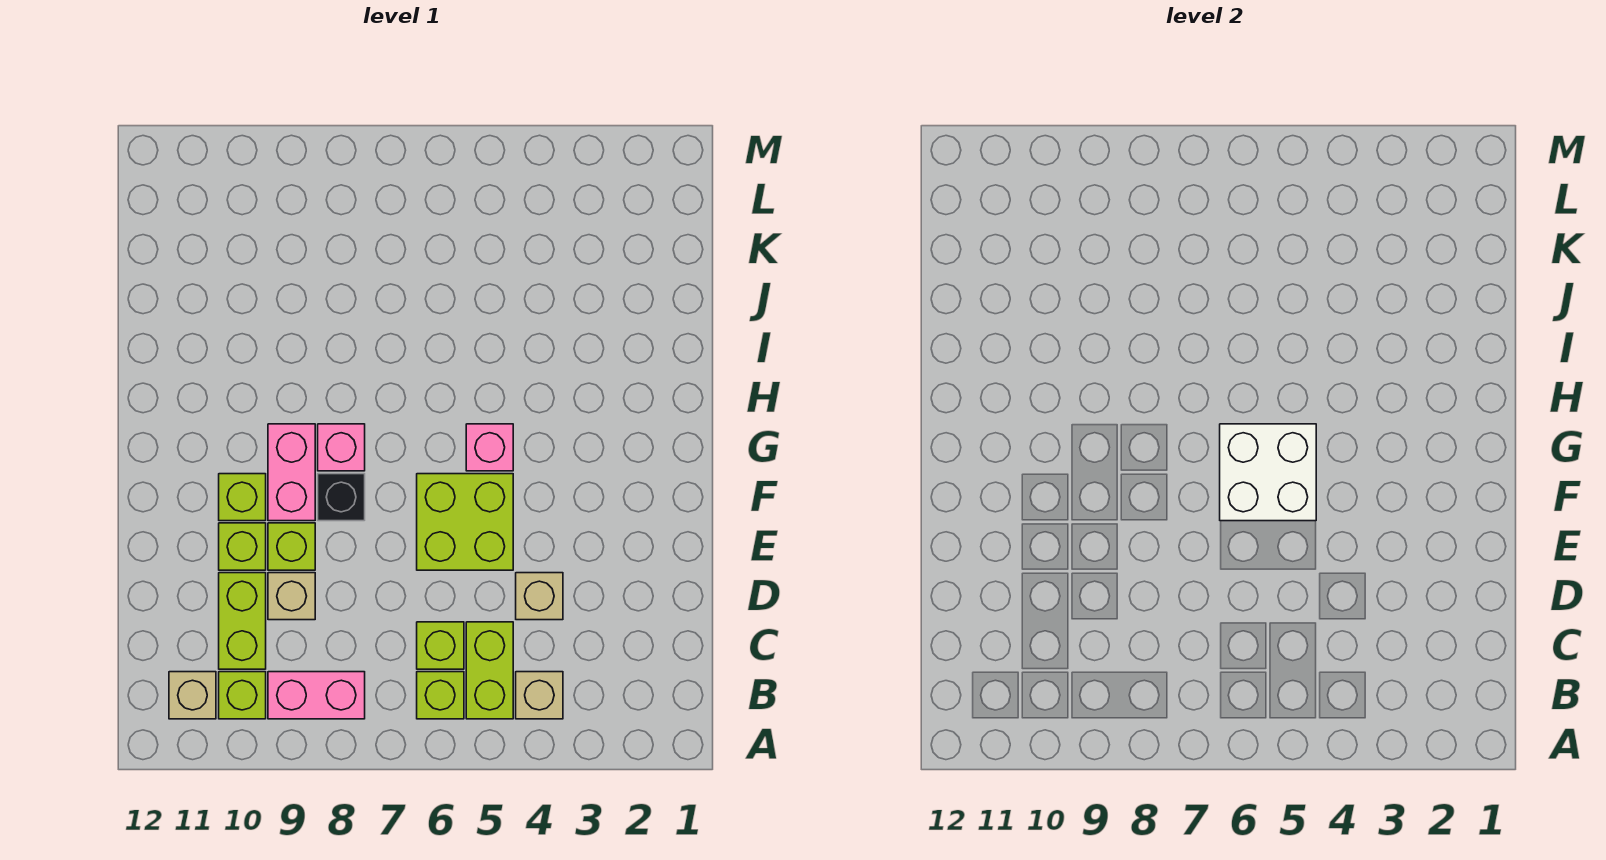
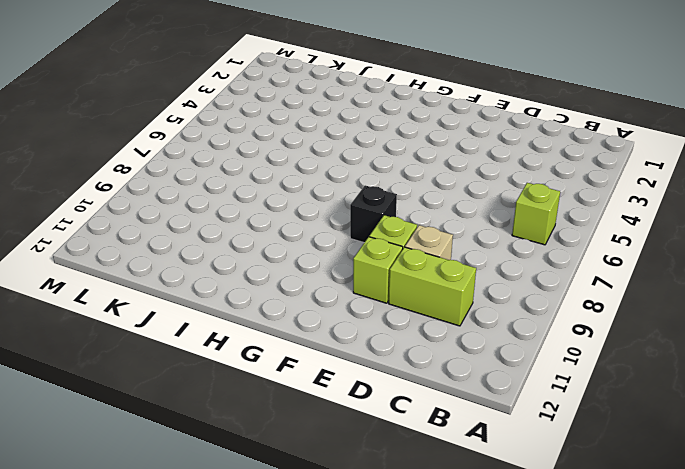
none -> tan 1x1 brick [516,672,563,719]
none -> lime 1x2 brick [466,622,513,719]
none -> pink 1x2 brick [268,672,365,719]

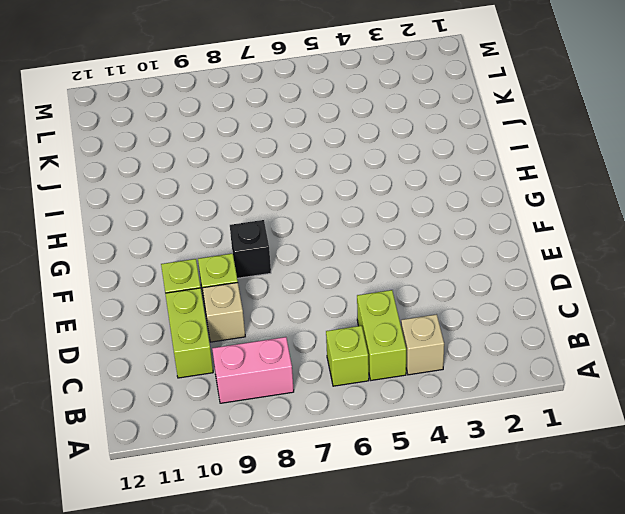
none -> lime 1x1 brick [219,672,266,719]
none -> tan 1x1 brick [169,672,216,719]
none -> lime 1x1 brick [417,622,464,669]

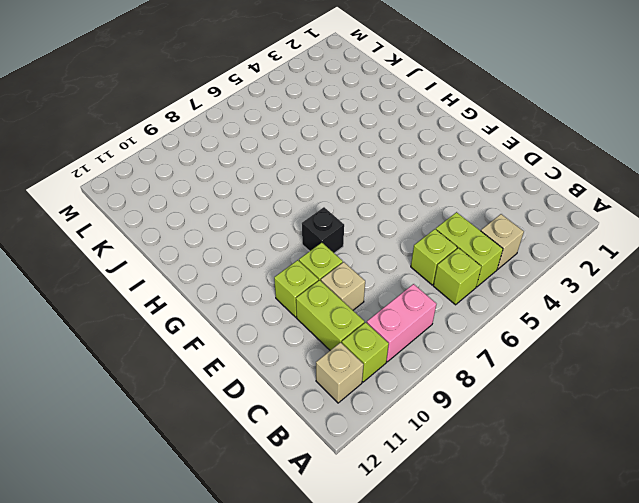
none -> tan 1x1 brick [516,573,563,620]
none -> lime 2x2 brick [417,474,513,570]
none -> pink 1x2 brick [268,424,315,521]

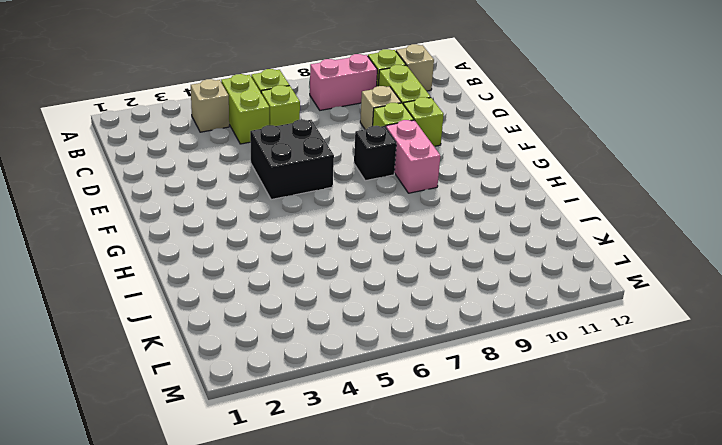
black 2x2 brick [250,120,334,200] -> lime 2x2 brick [417,474,513,570]
none -> tan 1x1 brick [516,573,563,620]
none -> lime 1x1 brick [219,474,266,521]
none -> pink 1x1 brick [466,424,513,471]

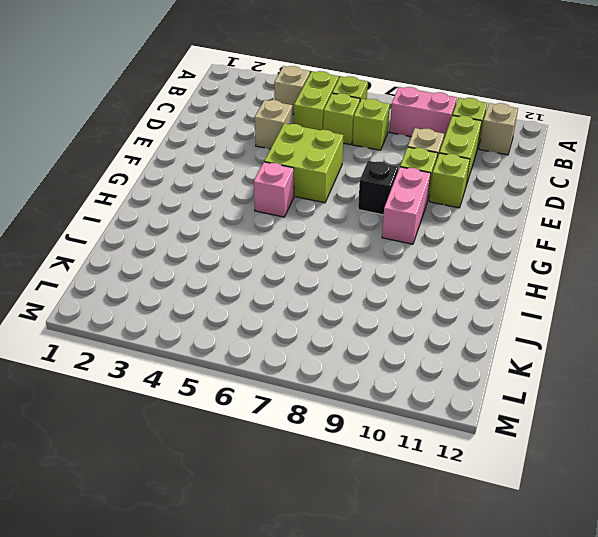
lime 1x1 brick [352,99,390,150] -> lime 1x1 brick moved to [219,474,266,521]
none -> pink 1x1 brick [318,424,365,471]
none -> white 2x2 brick [1220,424,1316,521]

